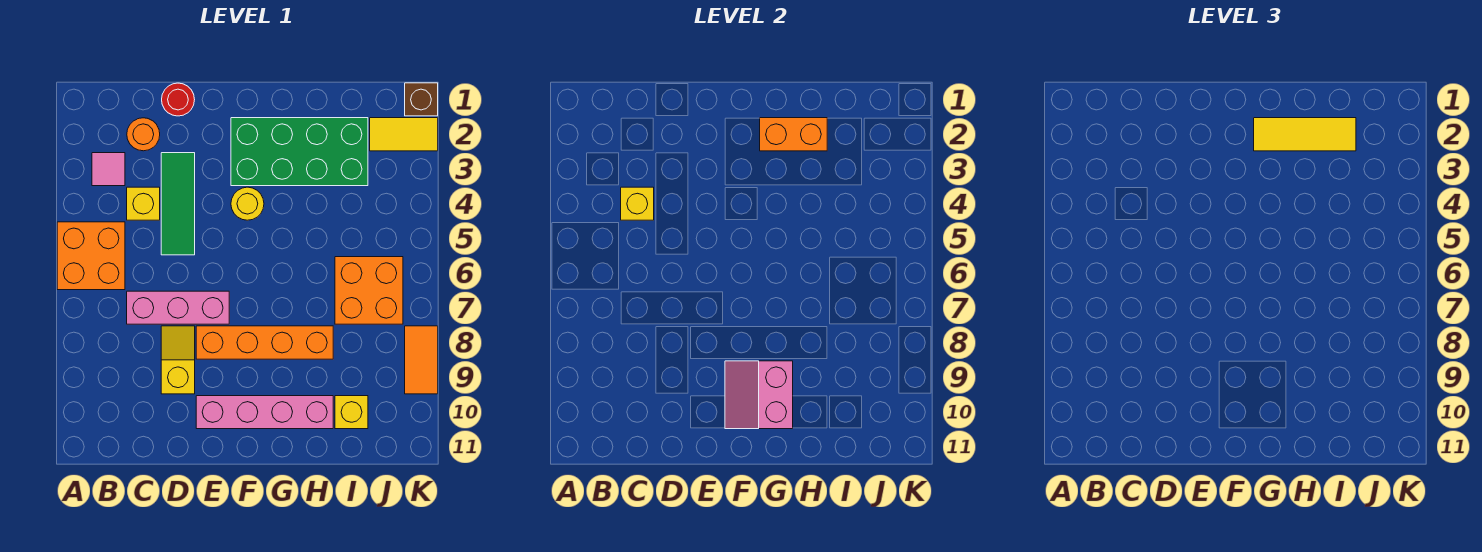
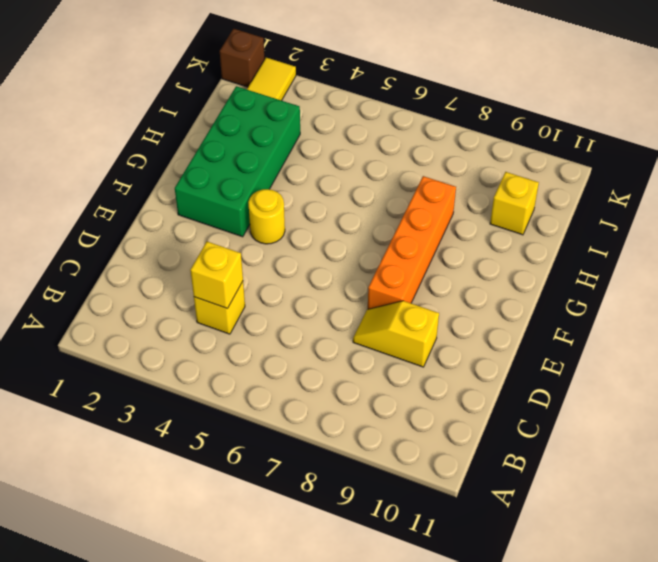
none -> orange 2x2 brick [57,222,125,290]
none -> pink 1x1 tile [92,153,125,186]
none -> orange 1x1 round brick [127,118,160,151]

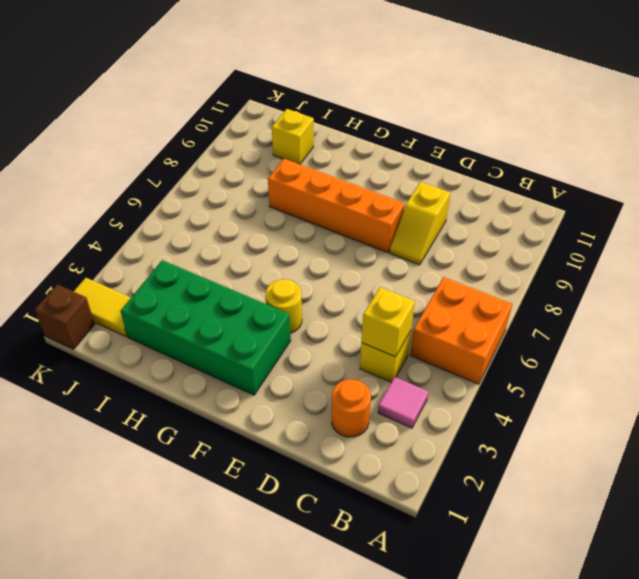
none -> pink 1x3 brick [127,291,229,324]
none -> red 1x1 round brick [162,83,195,116]
none -> green 1x3 tile [161,153,195,255]

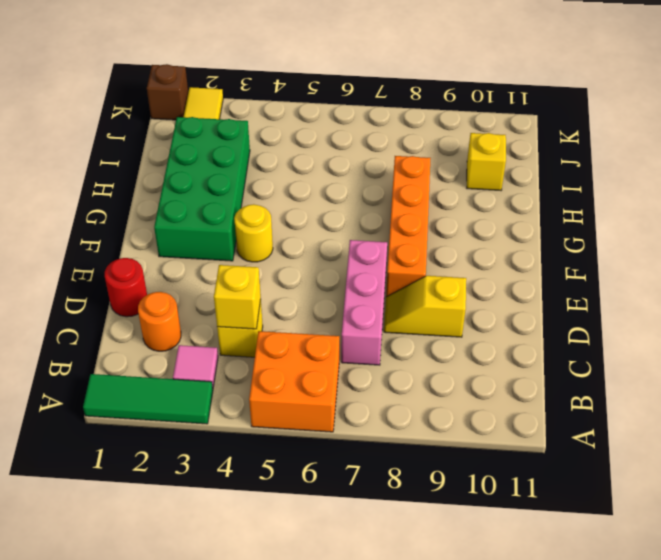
green 1x3 tile [83,374,213,424] -> green 1x3 tile moved to [161,153,195,255]
none -> pink 1x4 brick [196,396,333,429]
none -> orange 2x2 brick [335,257,403,324]
none -> orange 1x2 tile [405,326,438,394]

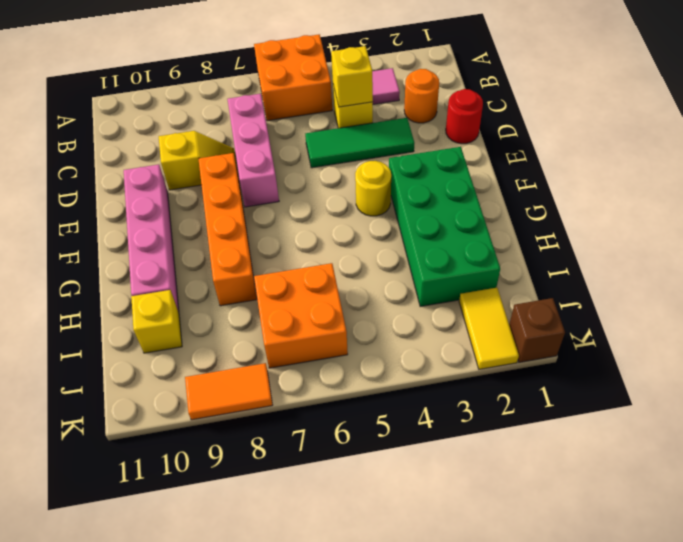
none -> pink 2x2 slope [725,361,793,429]
none -> orange 1x2 brick [760,118,827,151]
none -> yellow 1x3 tile [1254,118,1356,151]

